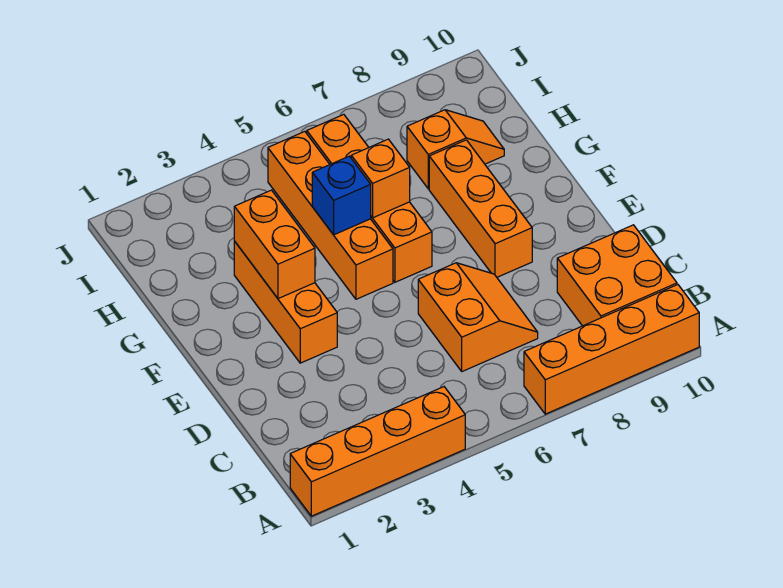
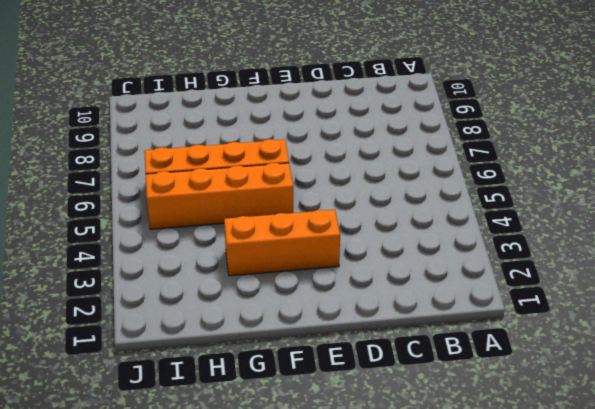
none -> orange 1x4 brick [290,387,465,516]
none -> orange 1x4 brick [524,285,699,414]
none -> orange 2x2 brick [557,225,677,326]

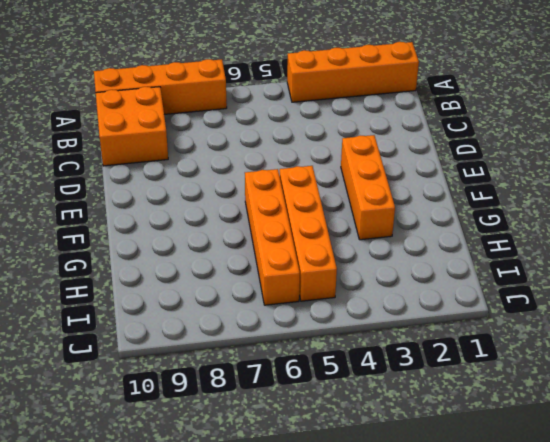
none -> orange 2x2 slope [418,263,538,371]
none -> orange 1x3 brick [429,140,532,277]
none -> orange 1x2 slope [407,110,504,189]

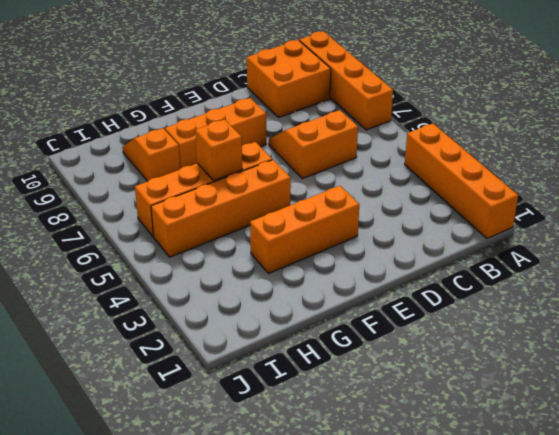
none -> orange 1x2 brick [234,190,315,299]
none -> blue 1x1 brick [312,156,371,235]

